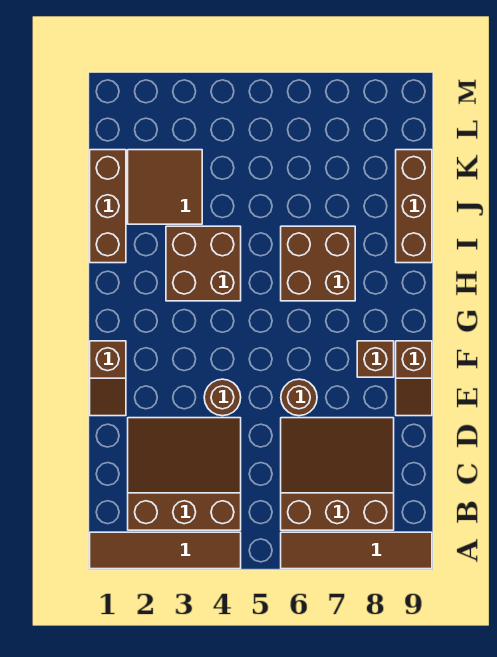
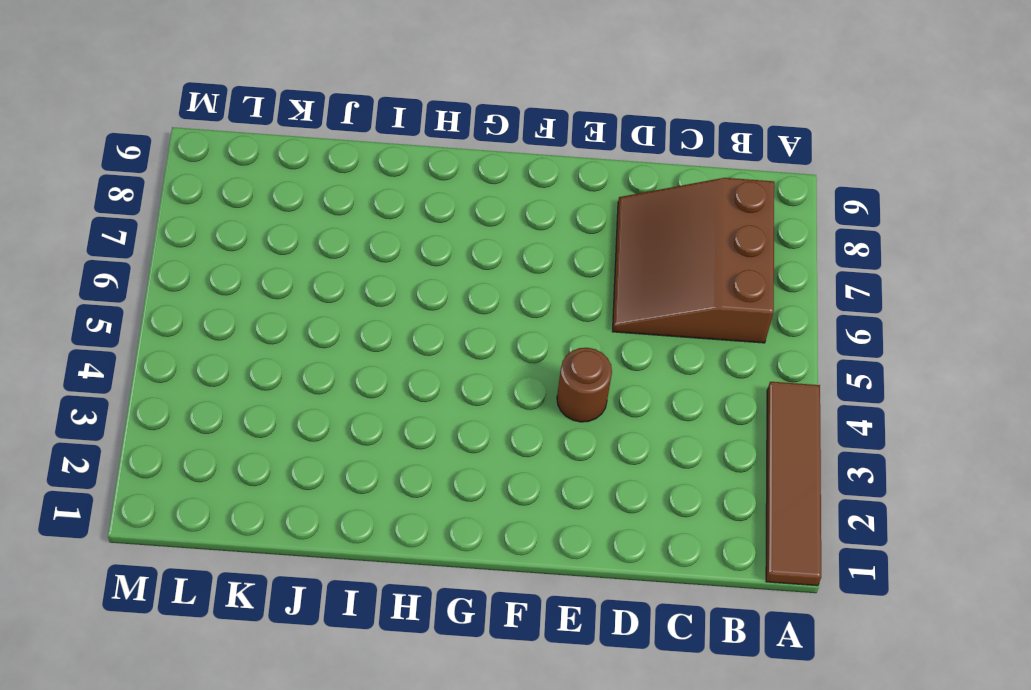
none -> brown 1x4 tile [281,532,432,569]
none -> brown 3x3 slope [128,418,241,530]
none -> brown 1x2 slope [90,341,126,416]

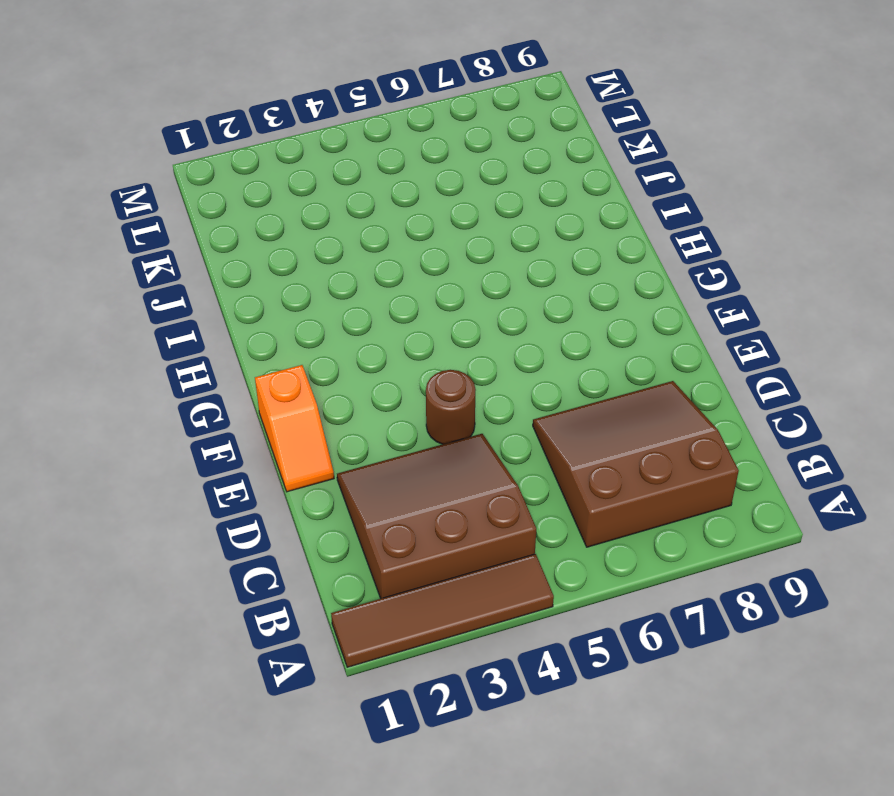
orange 1x2 slope [255,365,334,492] -> brown 1x2 slope [90,341,126,416]
none -> brown 1x4 tile [281,532,432,569]
none -> brown 1x1 round brick [281,379,317,416]
none -> brown 1x2 slope [396,341,432,416]

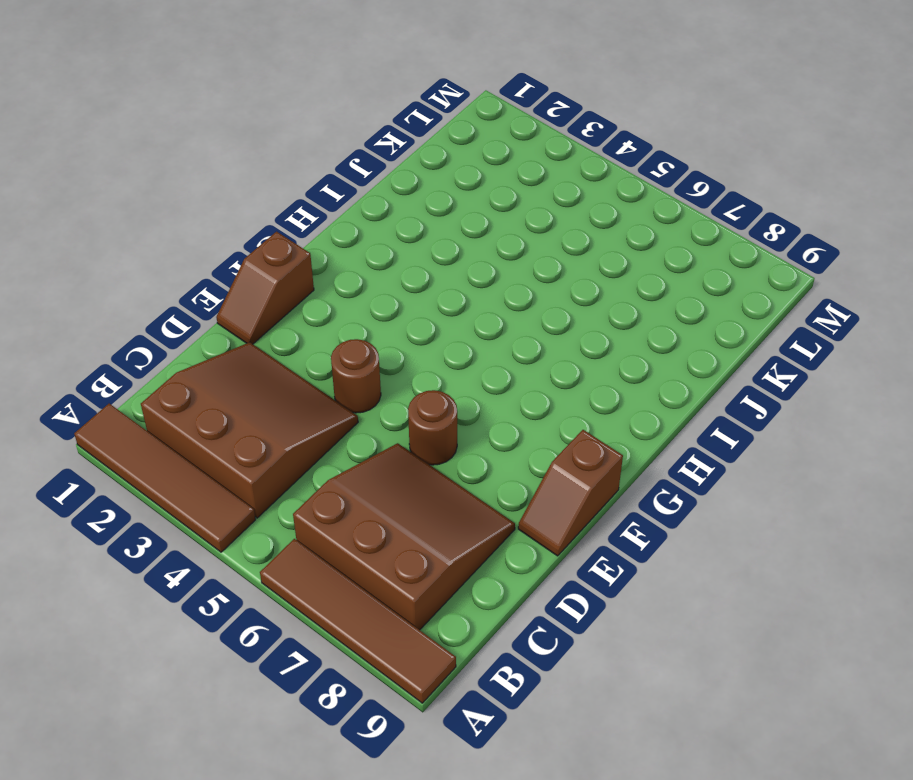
none -> brown 1x1 brick [357,341,394,377]
none -> brown 2x2 brick [166,226,241,301]
none -> brown 2x2 brick [281,226,355,301]

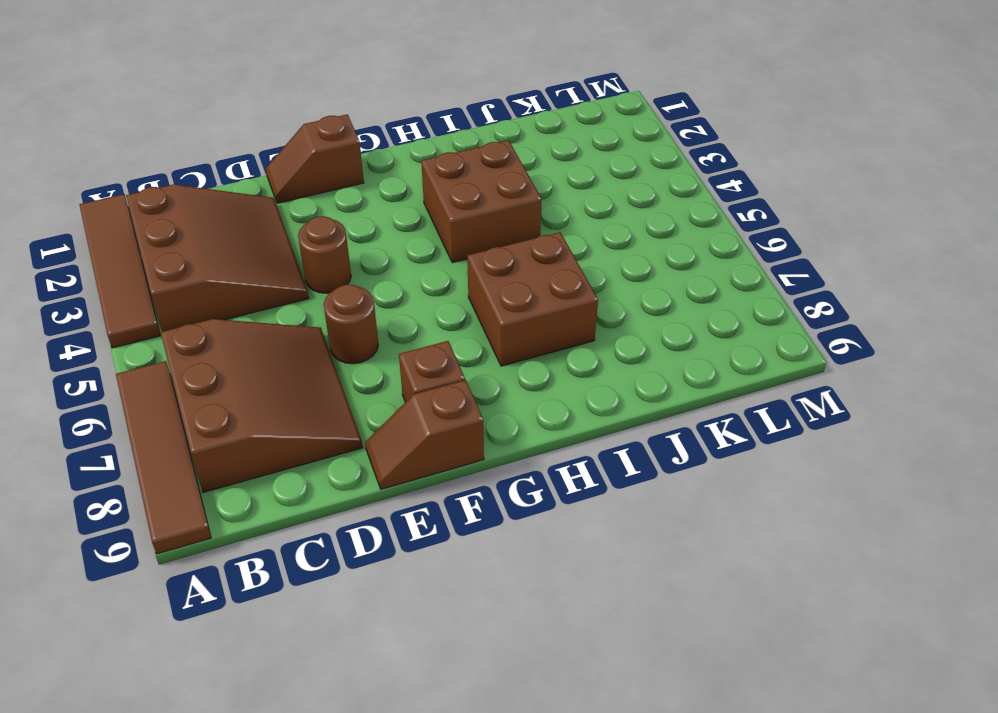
none -> brown 1x3 brick [90,150,126,263]
none -> brown 1x3 brick [396,150,432,263]
none -> brown 2x2 tile [128,150,202,224]

